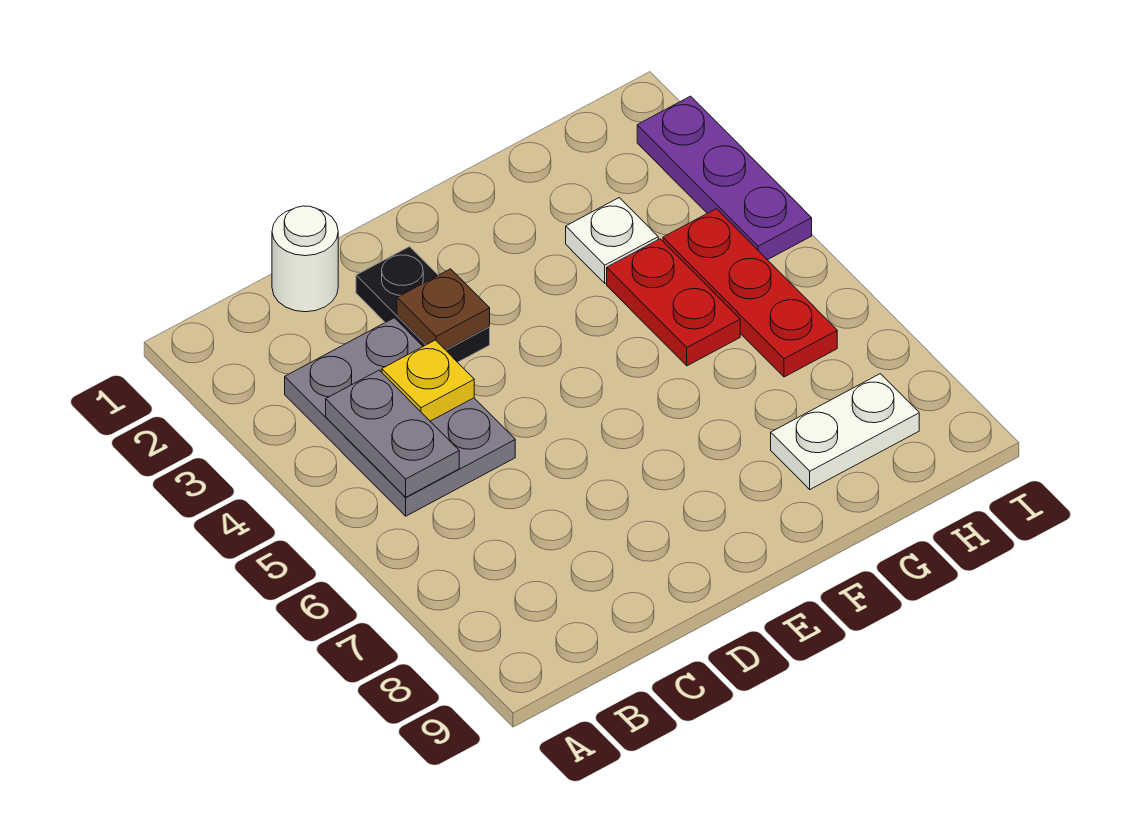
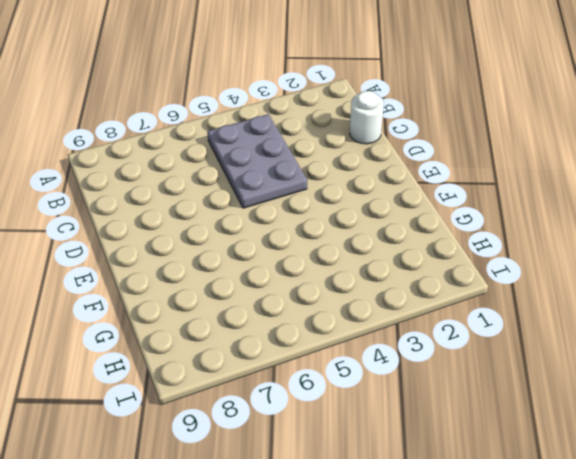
grey 2x3 plate [207,114,307,208] -> grey 2x3 plate turned to [285,318,515,516]
none -> black 1x2 plate [356,247,490,362]
none -> white 1x1 plate [566,198,658,283]

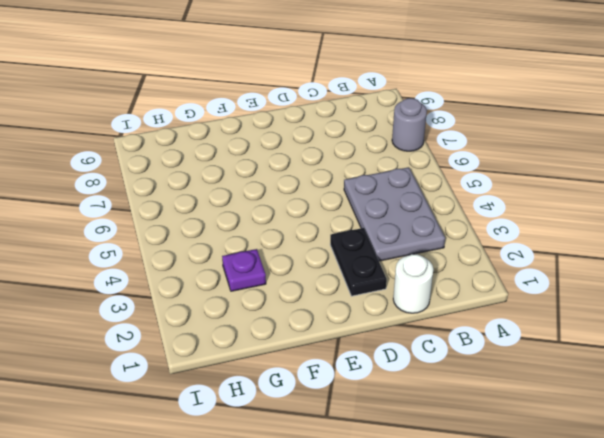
grey 1x1 round brick [392,98,427,151] -> none
purple 1x1 plate [222,249,266,291] -> white 1x1 plate [566,198,658,283]
none -> red 1x2 plate [607,239,740,366]
none -> white 1x2 plate [771,374,919,489]

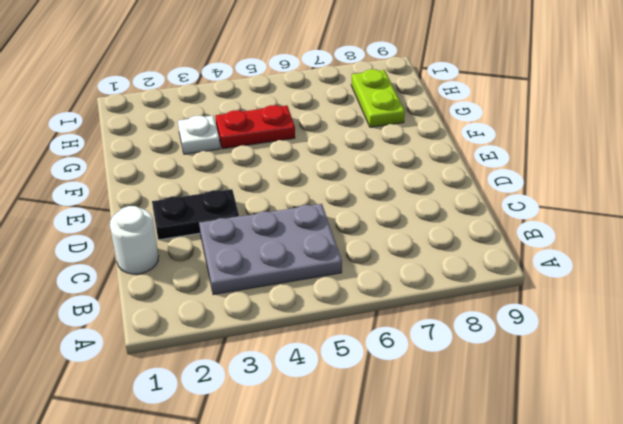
lime 1x2 plate [351,69,405,127] -> white 1x2 plate [771,374,919,489]
none -> red 1x3 plate [663,209,837,377]
none -> purple 1x3 plate [637,96,812,260]

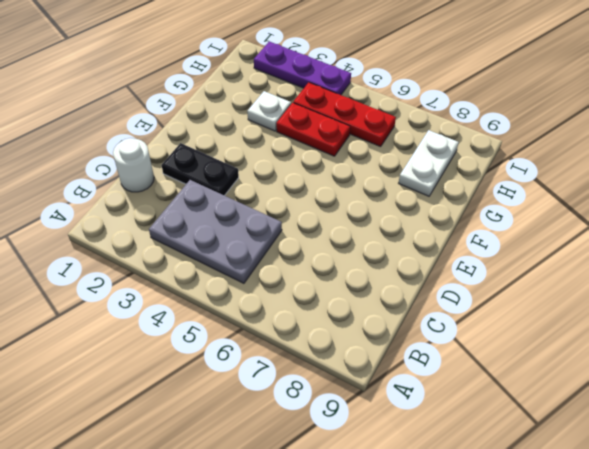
none -> grey 1x2 plate [326,370,459,497]
none -> yellow 1x1 plate [382,340,474,421]

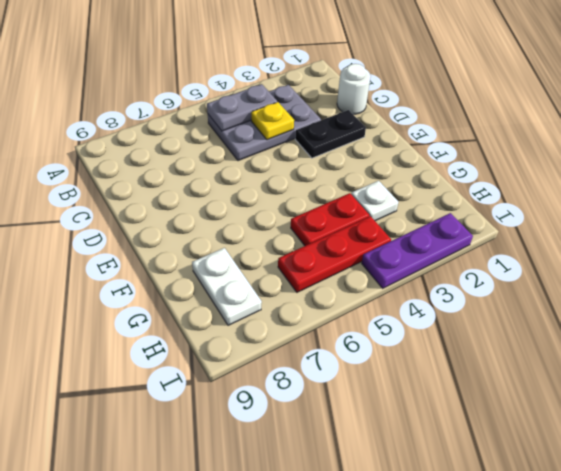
none -> brown 1x1 plate [397,269,490,350]

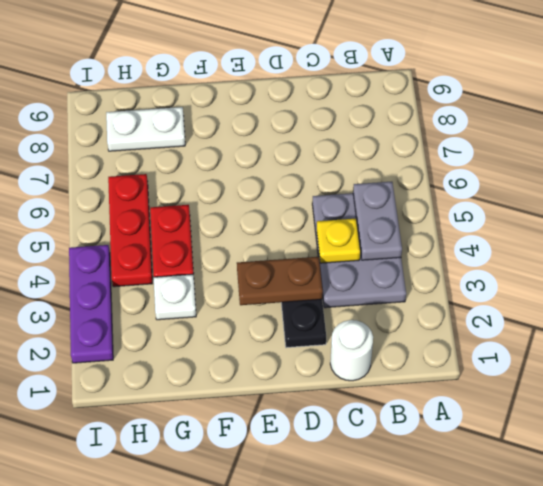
brown 1x2 plate [237,257,323,305] -> brown 1x1 plate [397,269,490,350]

